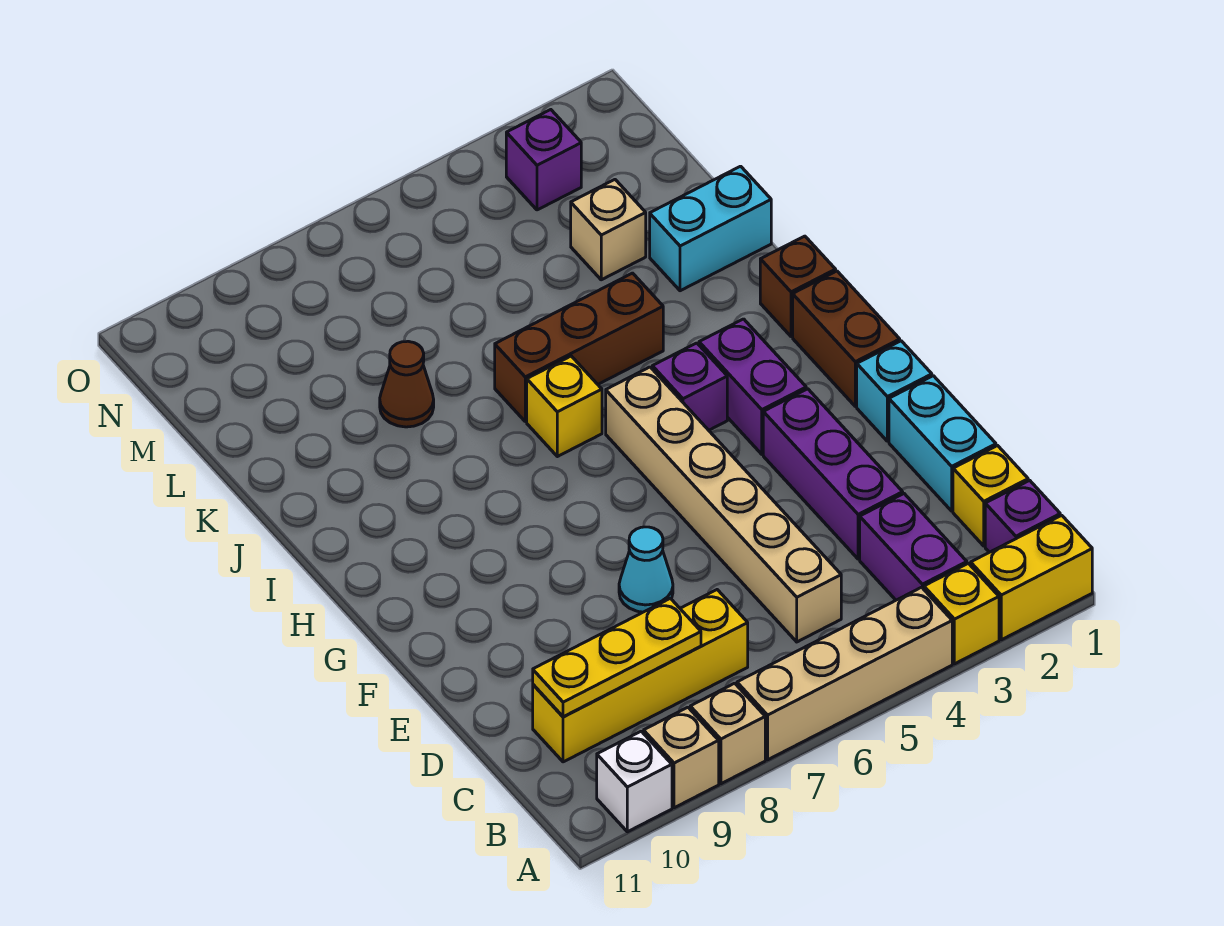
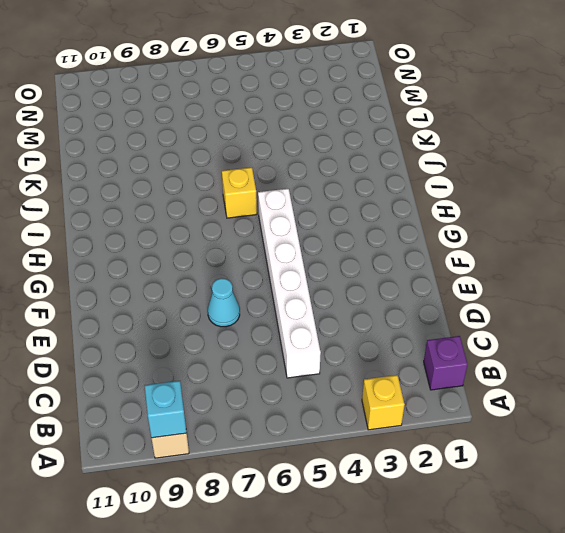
cyan 1x1 brick [145,381,187,438] -> cyan 1x1 brick moved to [857,341,932,441]
white 1x6 brick [258,189,321,378] -> tan 1x6 brick [606,367,841,642]
none -> yellow 1x2 brick [971,515,1092,640]
none -> tan 1x4 brick [737,587,952,760]
none -> tan 1x1 brick [690,683,765,784]

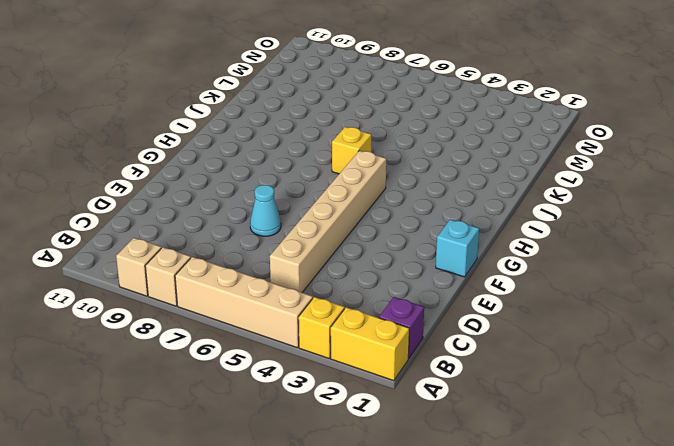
none -> white 1x1 brick [597,731,672,832]
none -> purple 1x2 brick [860,494,967,600]
none -> yellow 1x1 brick [953,446,1028,546]

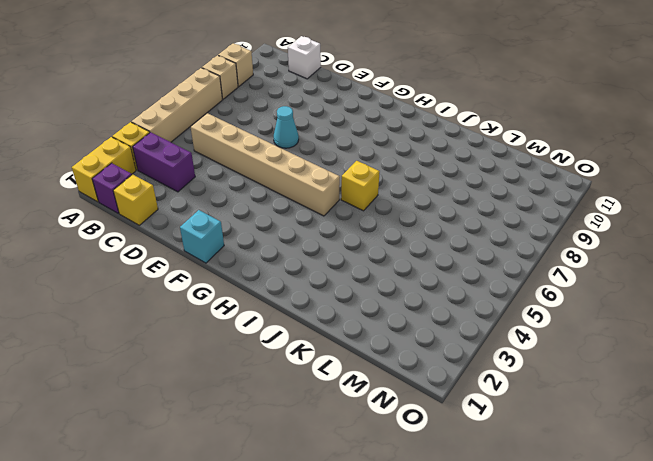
white 1x1 brick [288,36,321,79] -> white 1x1 brick moved to [597,731,672,832]
none -> yellow 1x4 brick [533,590,748,762]
none -> cyan 1x2 brick [889,376,996,511]
none -> purple 1x3 brick [763,389,903,559]

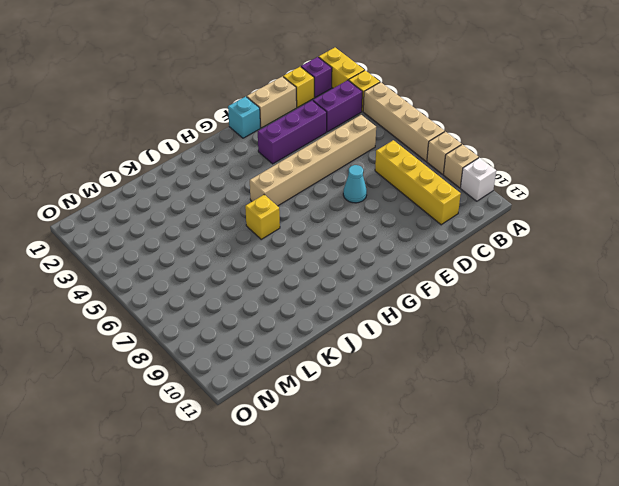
tan 1x2 brick [247,76,297,128] -> cyan 1x2 brick [889,376,996,511]
none -> brown 1x2 brick [793,271,900,406]
none -> purple 1x2 brick [699,319,806,454]
none -> purple 1x1 brick [652,343,727,430]

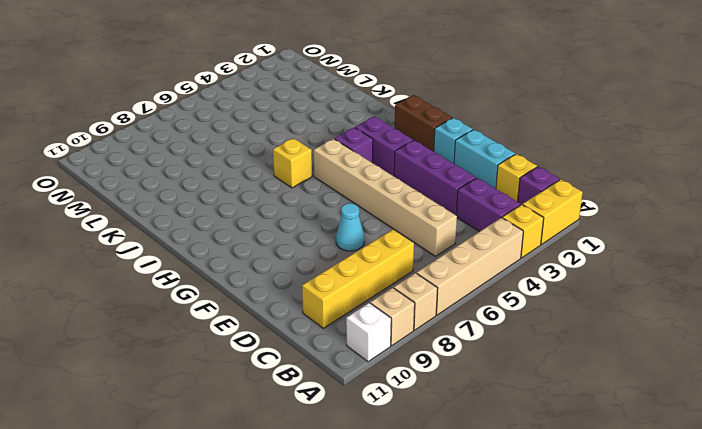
none -> brown 1x1 brick [760,236,836,337]
none -> brown 1x3 brick [495,273,663,422]
none -> cyan 1x2 brick [650,166,771,291]

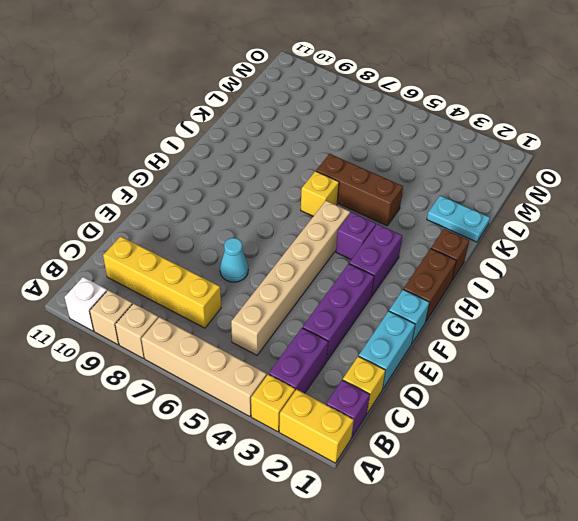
cyan 1x2 plate [427,196,490,242] -> cyan 1x2 brick [650,166,771,291]
none -> brown 1x1 cone [380,341,434,427]
none -> tan 1x1 brick [571,180,646,280]
none -> purple 1x1 brick [506,110,581,210]

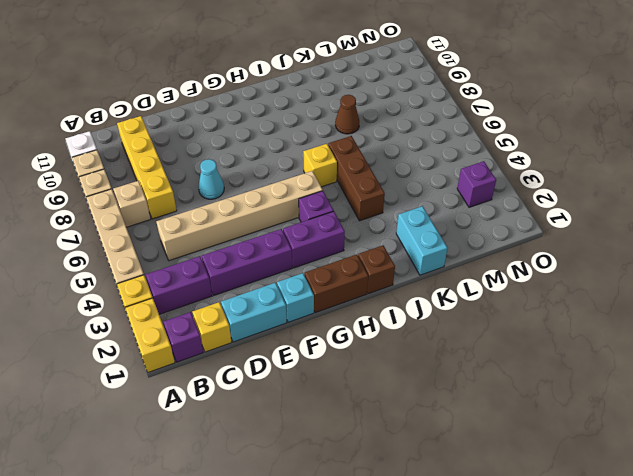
tan 1x1 brick [113,181,151,227] -> tan 1x1 brick moved to [571,180,646,280]
none -> yellow 1x3 plate [533,598,701,717]

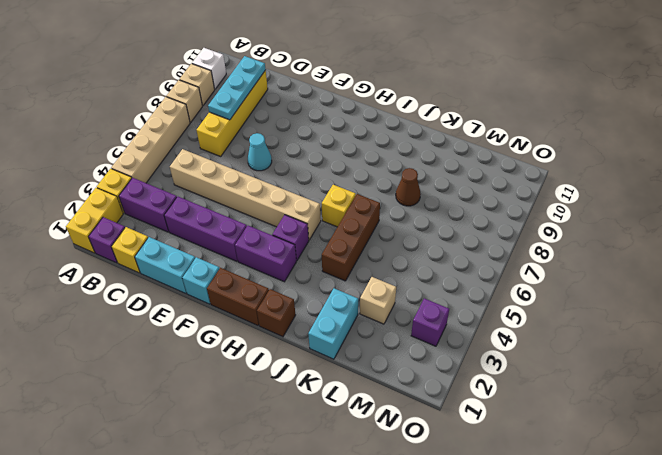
cyan 1x3 plate [208,56,266,120] -> yellow 1x3 plate [533,598,701,717]

